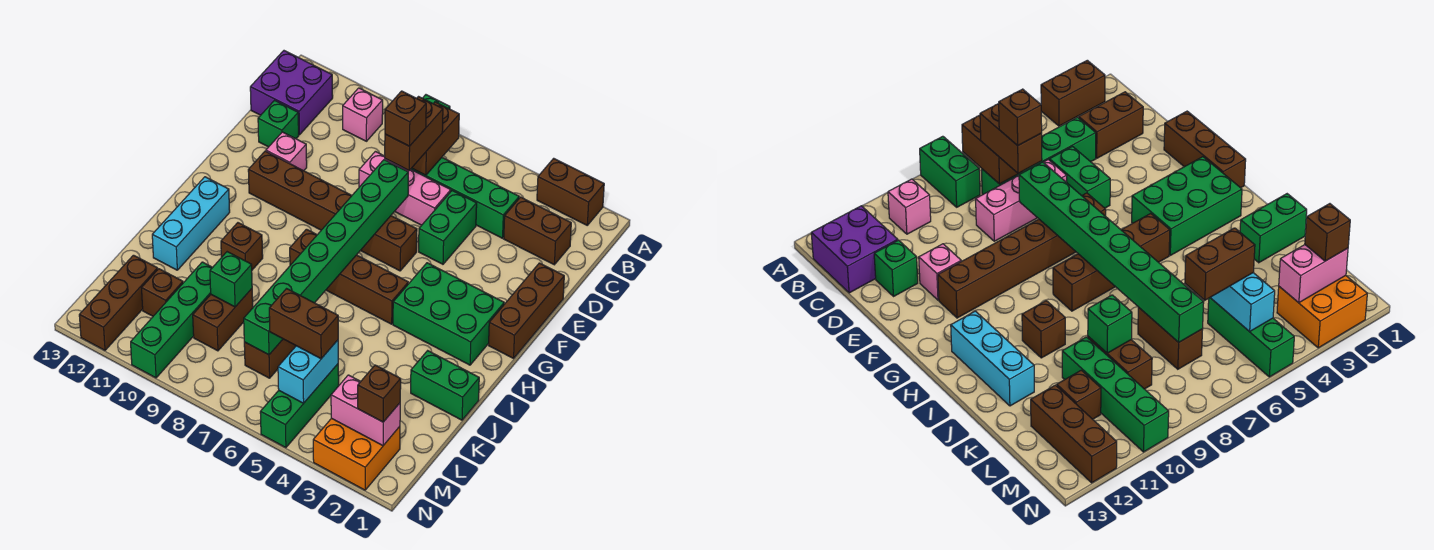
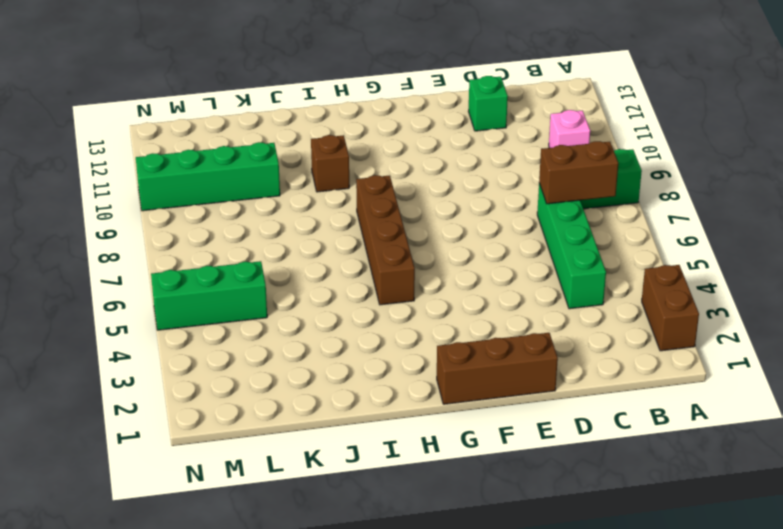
none -> purple 2x2 brick [250,51,333,135]
none -> brown 1x2 brick [504,197,571,265]
none -> green 1x2 brick [419,191,477,264]
none -> pink 1x3 brick [359,151,451,225]

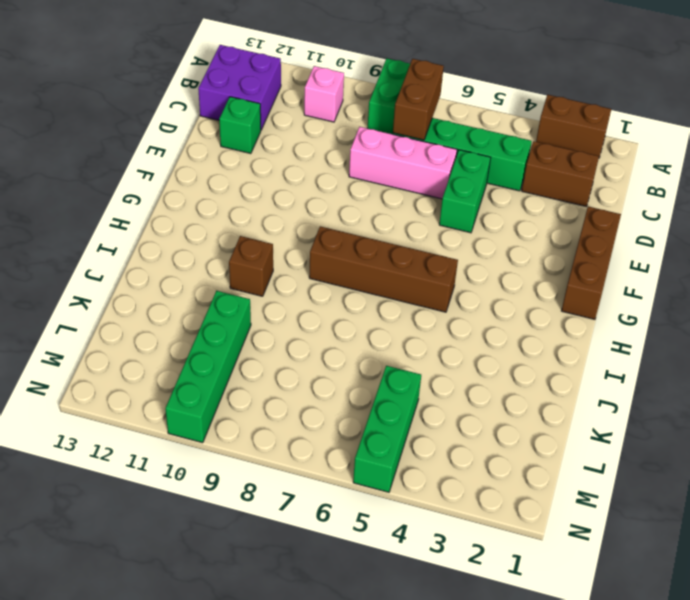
none -> pink 1x1 brick [266,132,307,171]
none -> brown 1x6 brick [248,151,417,271]
none -> green 2x3 brick [393,263,504,365]
none -> cyan 1x3 brick [152,177,230,270]

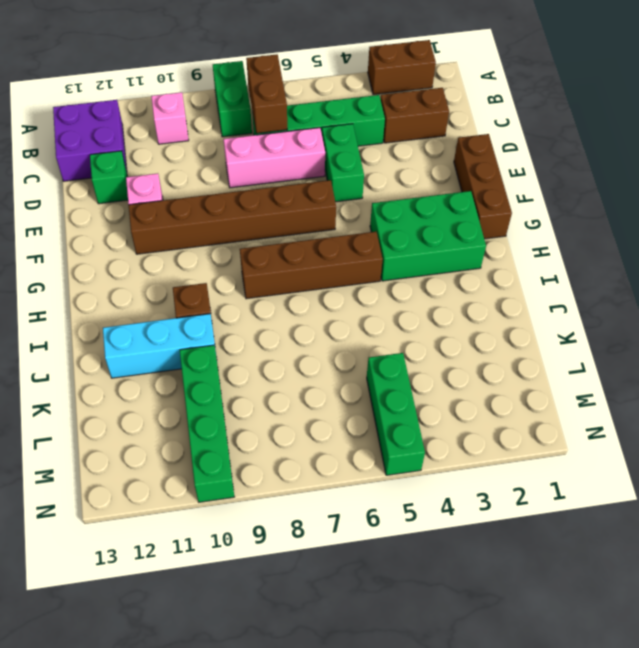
cyan 1x3 brick [103,314,216,378] -> cyan 1x3 brick turned to [152,177,230,270]
none -> green 1x2 brick [411,351,479,420]
none -> brown 1x2 brick [244,339,296,378]
none -> brown 1x2 brick [193,289,253,351]
none -> brown 1x1 brick [142,269,183,316]

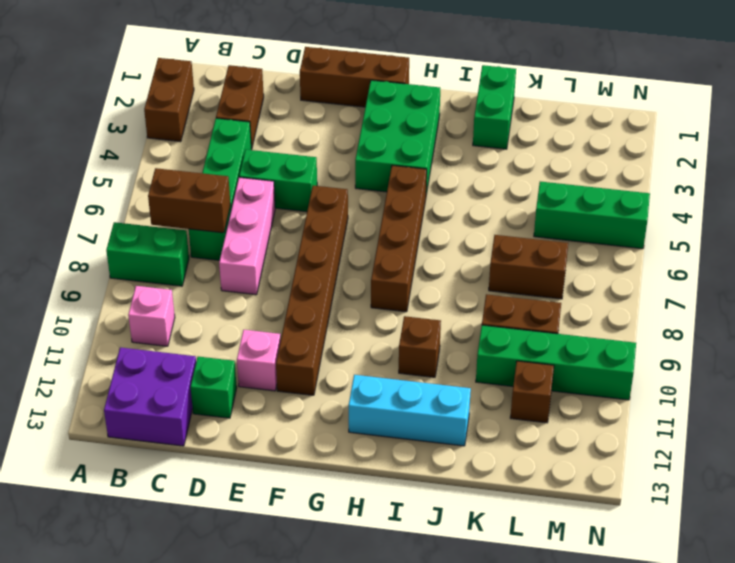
none -> brown 1x3 brick [79,255,158,350]
none -> orange 2x2 brick [313,418,400,490]
none -> green 1x8 brick [244,160,408,355]
none -> green 1x1 brick [210,252,252,307]

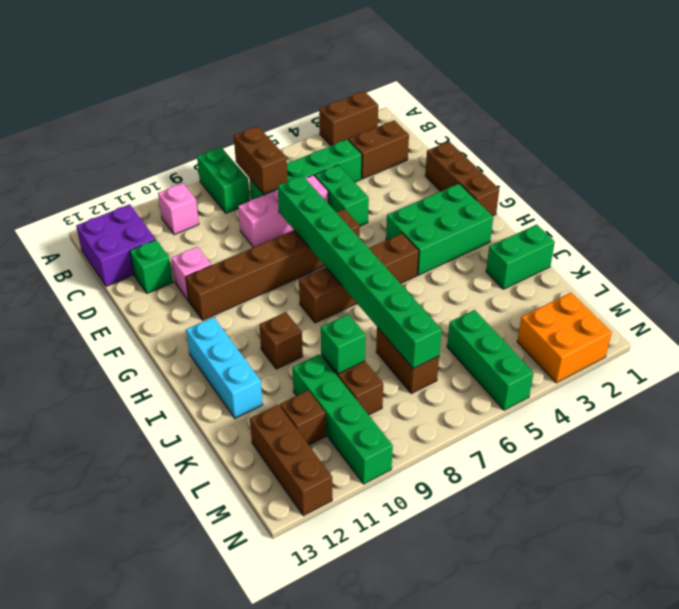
none -> cyan 1x2 brick [278,340,338,403]
none -> pink 1x2 brick [331,375,400,446]
none -> brown 1x2 brick [385,97,443,170]
none -> brown 1x2 brick [269,289,338,359]

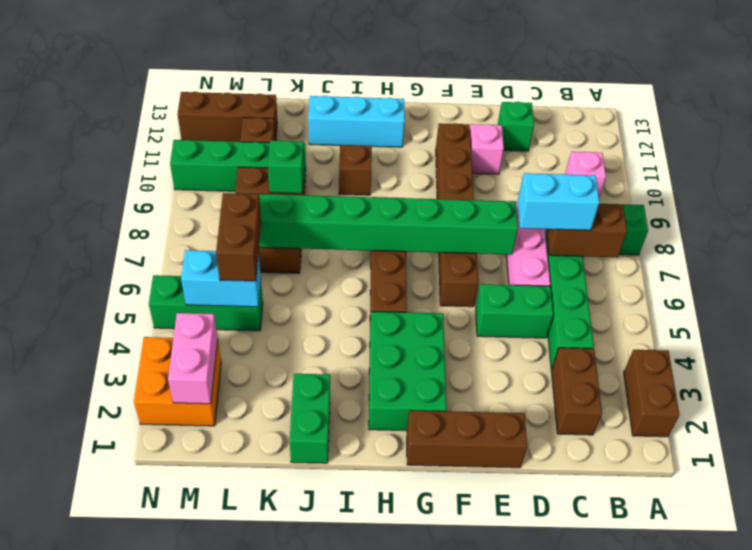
cyan 1x2 brick [518,173,600,230] -> brown 1x2 brick [385,97,443,170]
none -> purple 2x2 brick [250,51,333,135]
none -> brown 1x1 brick [358,365,401,422]
none -> brown 1x1 brick [385,91,426,146]

